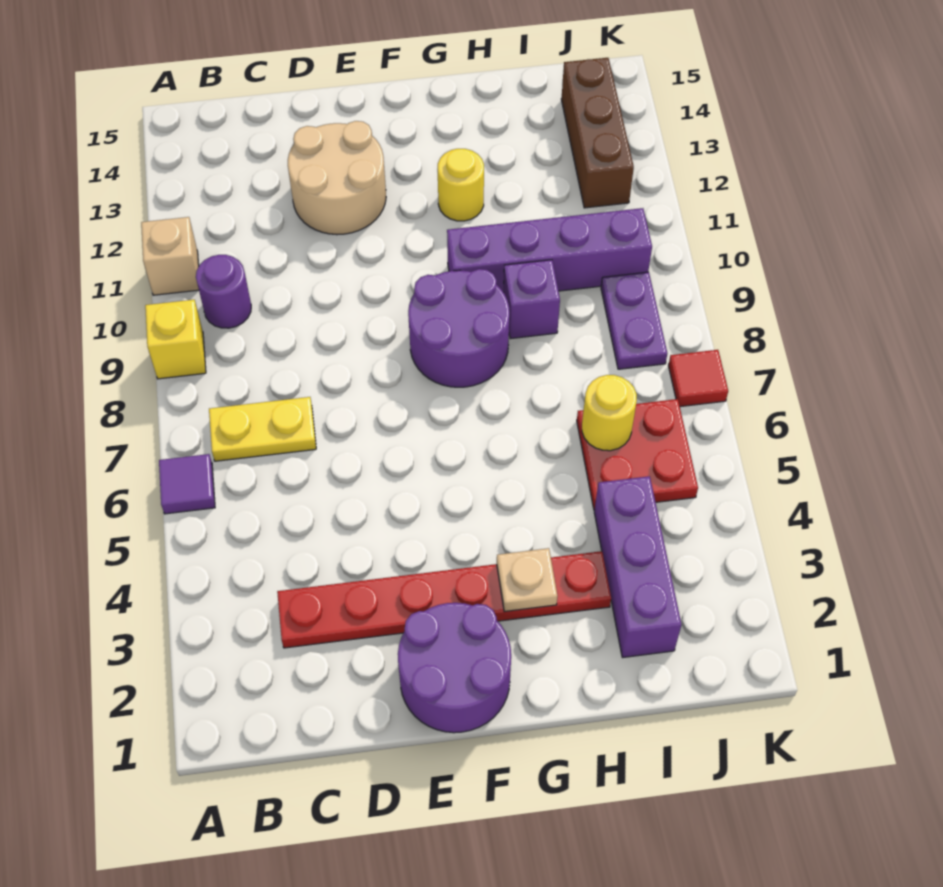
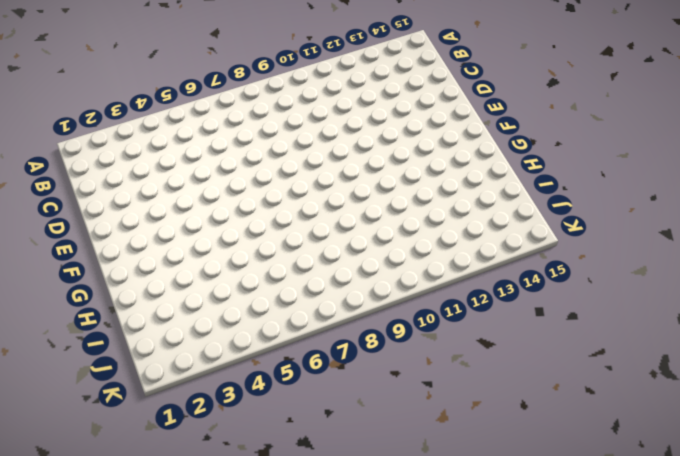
none -> purple 1x1 tile [159,454,215,514]
none -> yellow 1x1 brick [145,300,206,379]
none -> tan 1x1 brick [141,217,199,295]

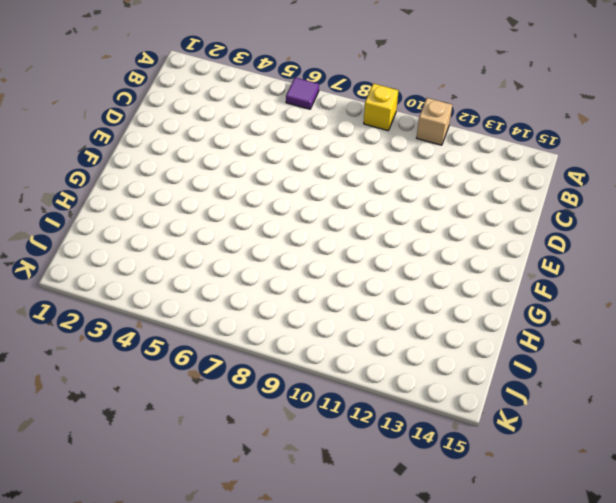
none -> yellow 1x2 plate [209,397,316,461]
none -> purple 1x1 round brick [196,255,251,328]
none -> red 1x6 plate [277,551,611,648]

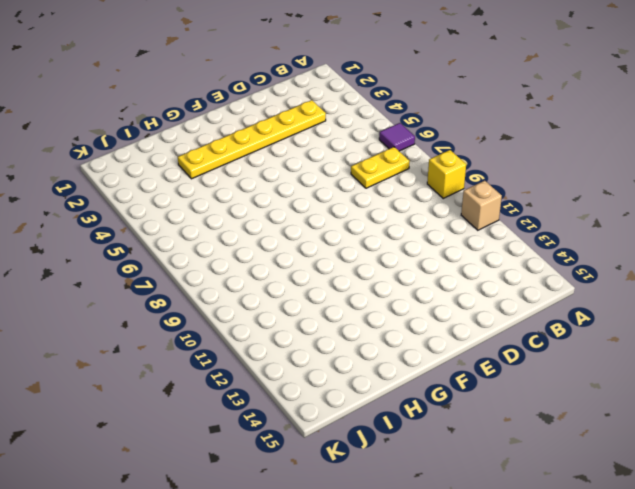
yellow 1x6 plate [178,100,326,179] -> red 1x6 plate [277,551,611,648]
none -> purple 1x1 round brick [196,255,251,328]
none -> tan 2x2 round brick [288,121,386,235]
none -> purple 2x2 round brick [398,603,511,733]

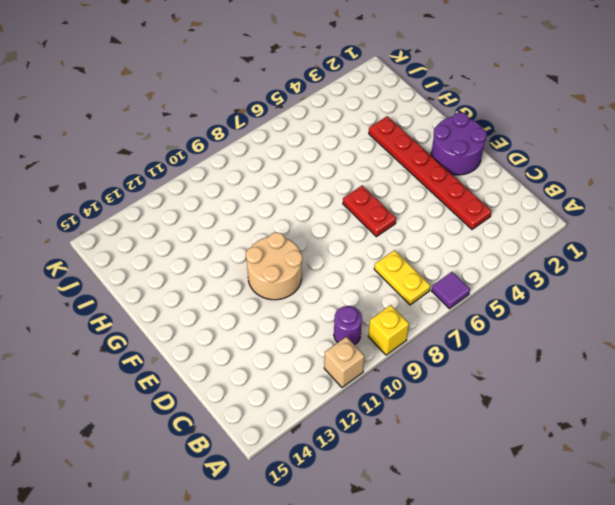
red 1x2 plate [343,185,396,237] -> none
tan 2x2 round brick [246,232,302,300] -> tan 2x2 round brick moved to [288,121,386,235]
none -> purple 2x2 round brick [408,269,510,387]
none -> purple 1x4 brick [447,208,652,292]
none -> yellow 1x1 round brick [438,149,484,221]

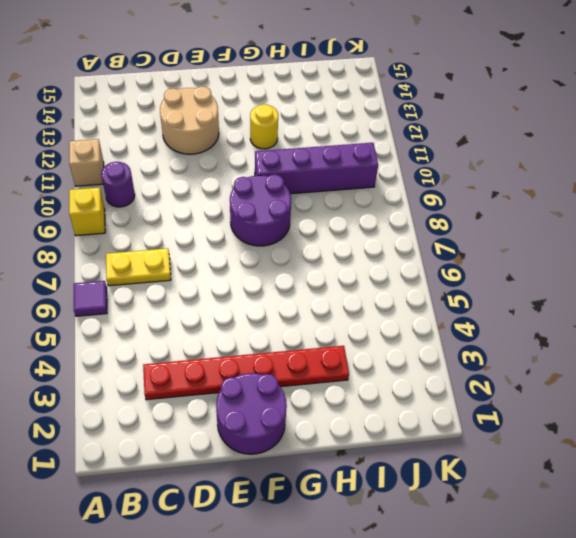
none -> purple 1x1 brick [503,260,560,339]
none -> purple 1x3 brick [594,476,682,658]
none -> red 2x2 plate [577,399,698,510]

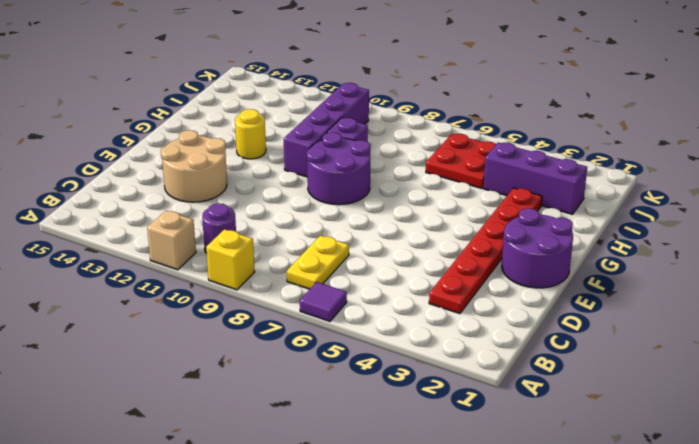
none -> purple 1x2 plate [601,272,667,369]
none -> brown 1x3 brick [561,58,634,208]
none -> red 1x1 tile [668,350,728,407]

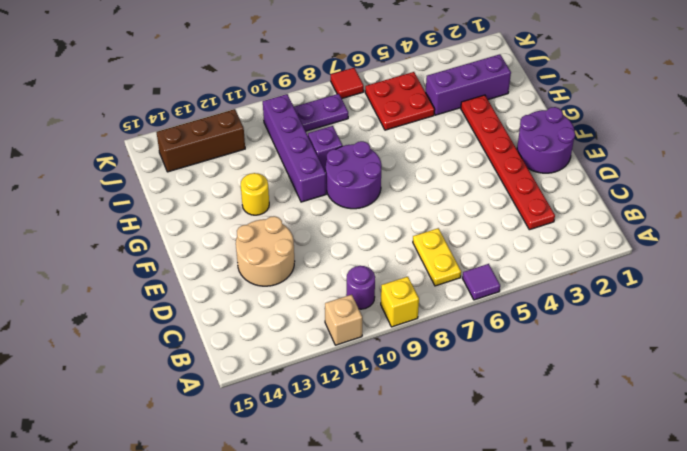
none -> tan 1x1 plate [497,548,558,612]
none -> yellow 1x1 round brick [582,375,637,451]

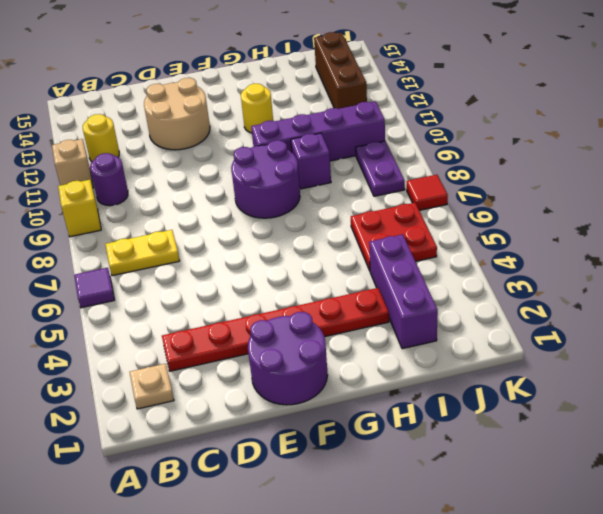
tan 1x1 plate [130,364,174,409] -> tan 1x1 plate moved to [497,548,558,612]
yellow 1x1 round brick [83,114,119,162] -> yellow 1x1 round brick moved to [582,375,637,451]

